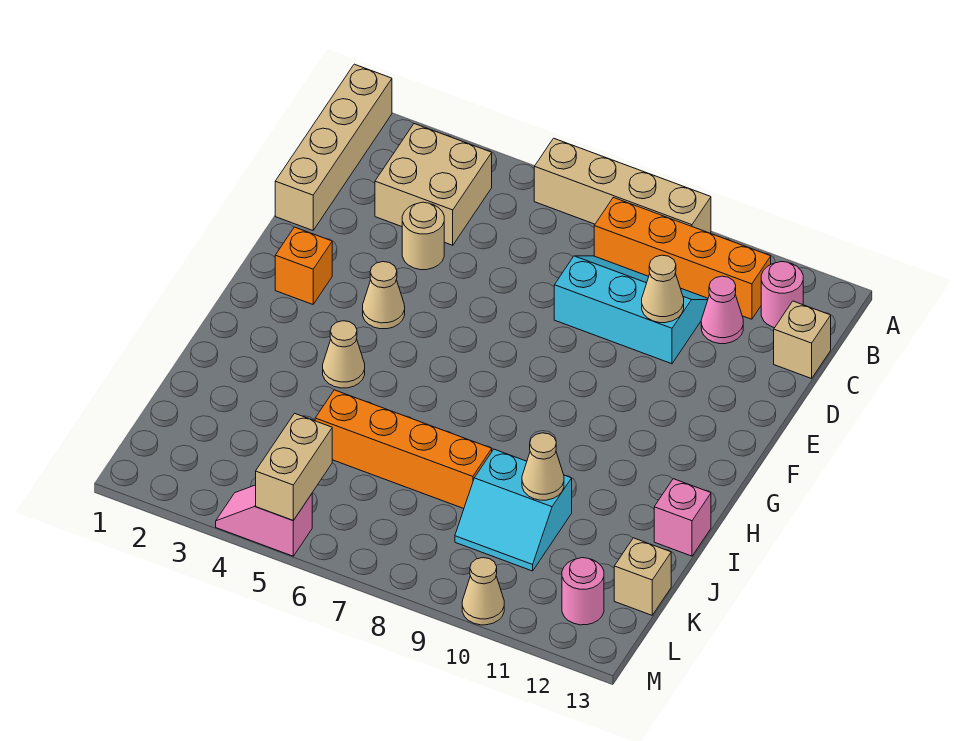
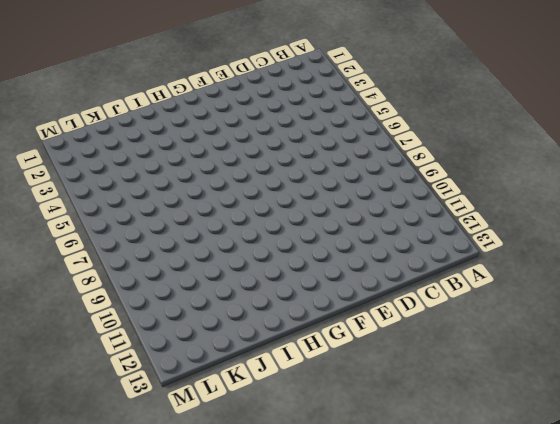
none -> tan 1x4 brick [275,64,392,230]
none -> tan 1x4 brick [534,138,711,233]
none -> tan 2x2 brick [375,124,492,245]

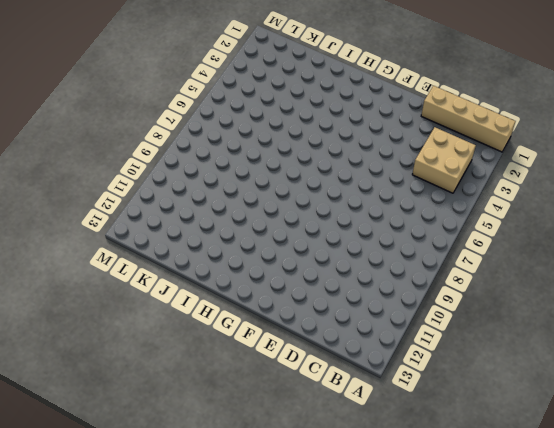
none -> tan 1x4 brick [534,138,711,233]
none -> orange 1x4 brick [594,197,771,319]
none -> pink 1x1 round brick [761,262,803,328]

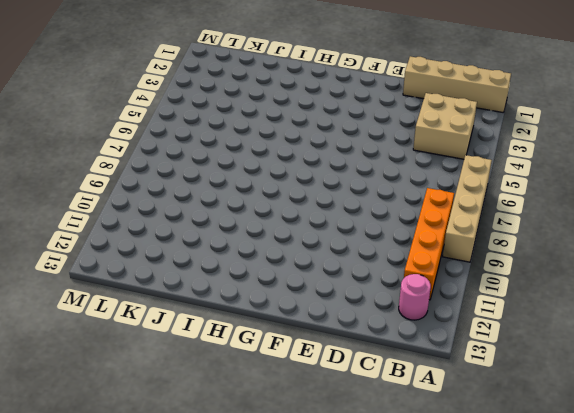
none -> cyan 2x3 slope [554,256,708,364]
none -> pink 1x1 cone [701,276,743,344]
none -> tan 1x1 brick [774,301,831,378]

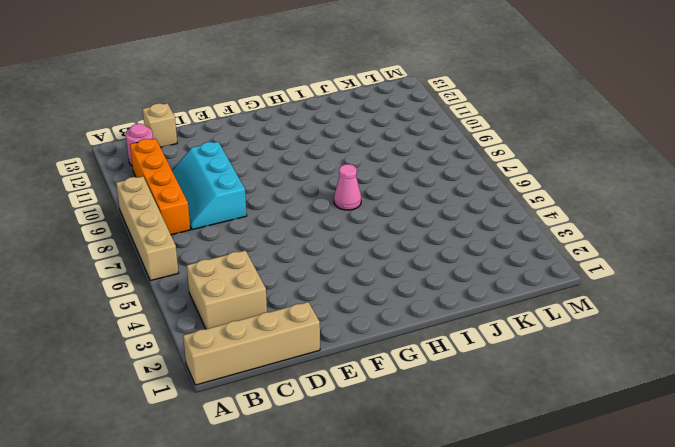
pink 1x1 cone [334,164,361,210] -> pink 1x1 cone moved to [701,276,743,344]
none -> tan 1x1 round brick [402,202,444,270]
none -> orange 1x1 brick [275,227,332,304]
none -> tan 1x1 cone [363,262,405,329]

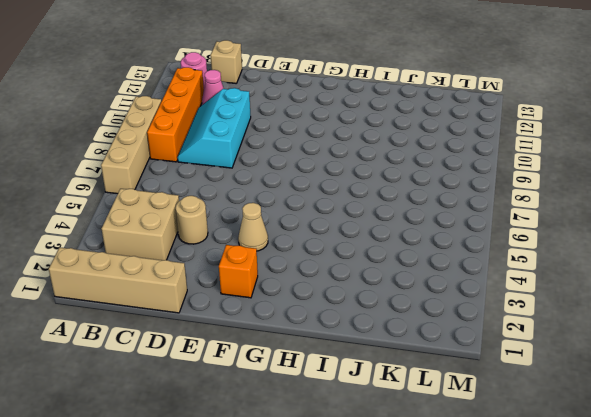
none -> tan 1x1 cone [323,321,365,388]
none -> pink 1x1 brick [654,479,711,556]
none -> orange 1x4 brick [315,390,492,509]

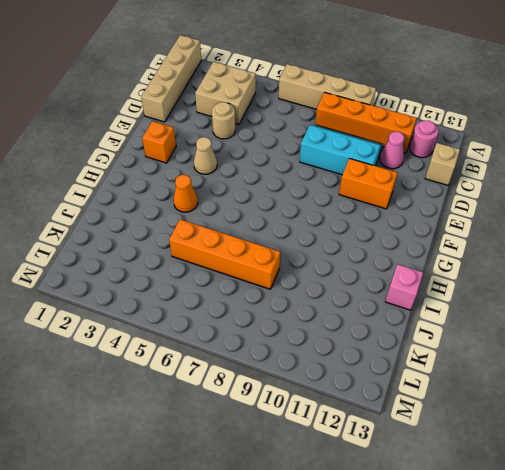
orange 1x2 brick [339,158,397,209] -> none
orange 1x1 cone [173,175,198,212] -> tan 1x1 cone [323,321,365,388]
none -> cyan 2x2 slope [455,449,572,571]
none -> tan 1x1 brick [614,538,671,615]
none -> pink 1x1 round brick [562,558,604,625]

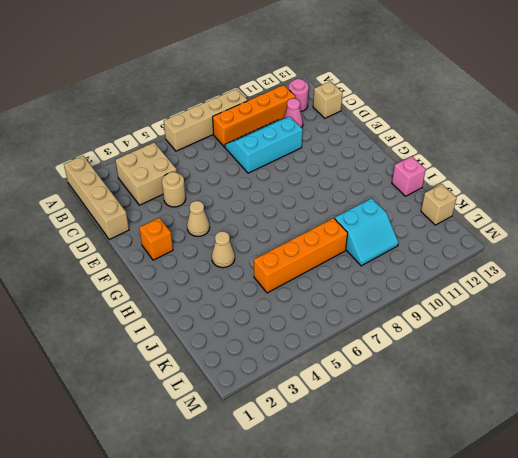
none -> pink 1x1 round brick [562,558,604,625]
none -> pink 1x2 slope [216,485,312,556]
none -> tan 1x1 cone [462,558,504,625]

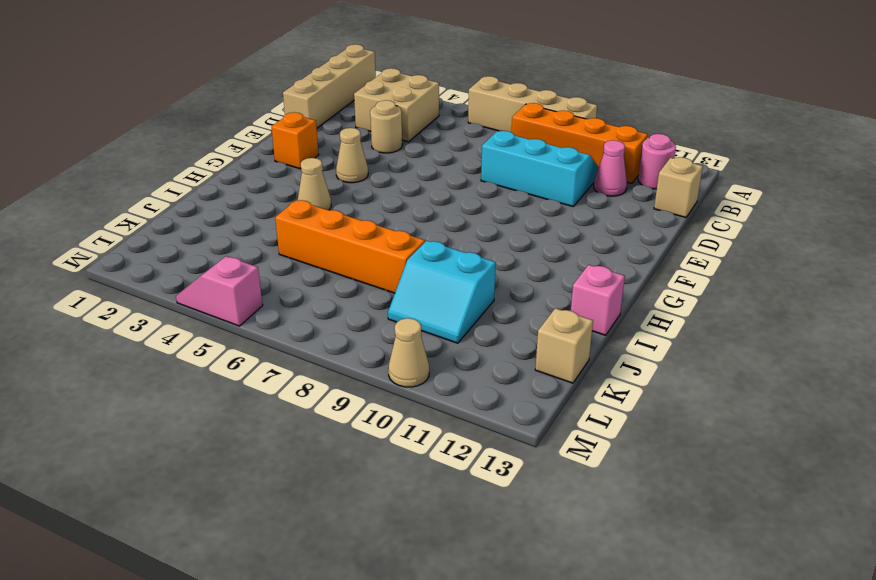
none -> pink 1x1 round brick [562,558,604,625]
none -> tan 1x1 cone [642,255,684,323]
none -> tan 1x1 cone [522,433,564,500]

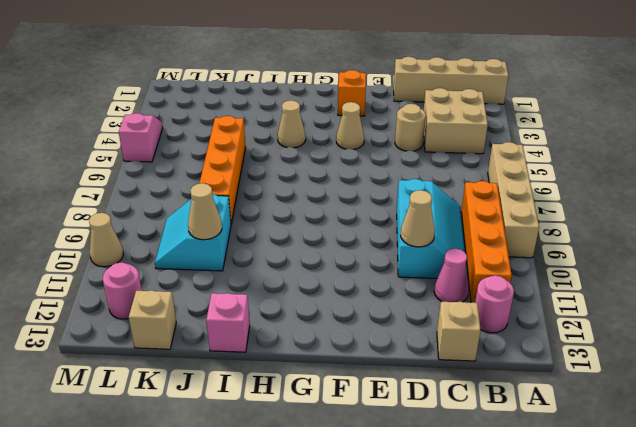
none -> tan 1x2 brick [256,413,332,520]

